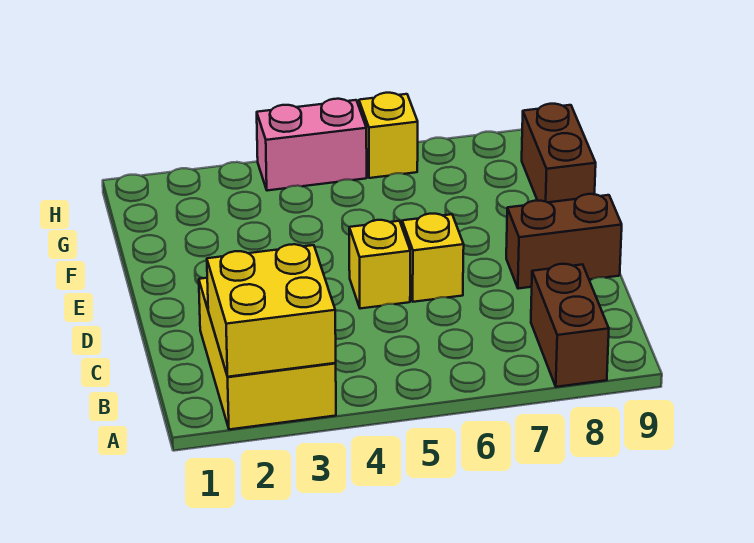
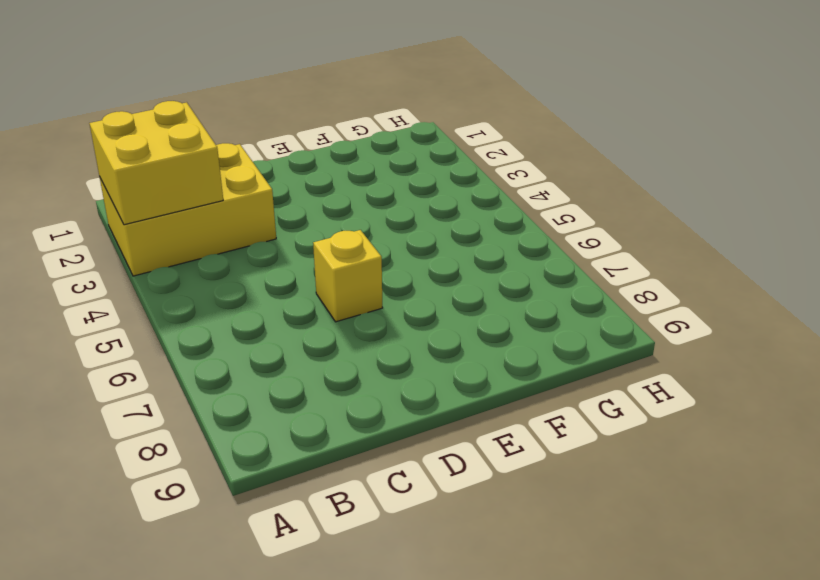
none -> brown 1x2 brick [531,264,609,387]
none -> yellow 1x1 brick [349,220,410,309]

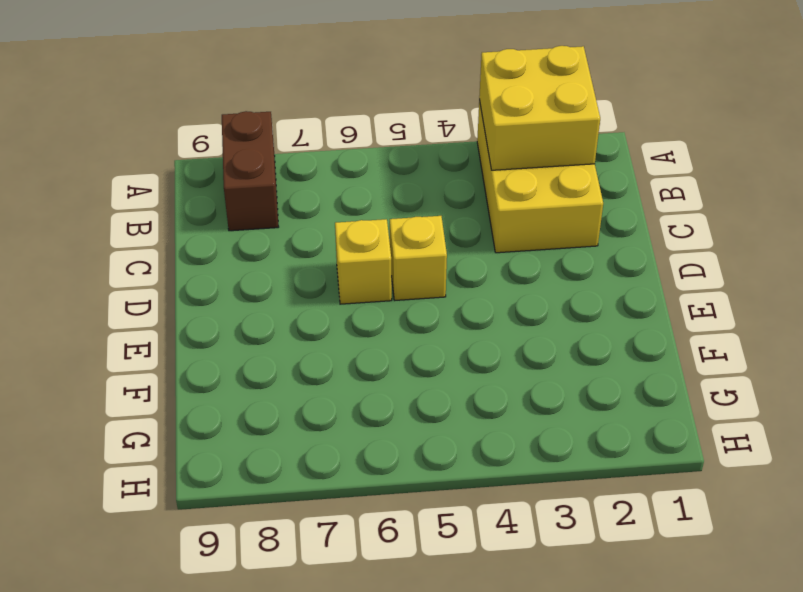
none -> brown 1x2 brick [506,194,622,289]
none -> brown 1x2 brick [522,104,596,202]

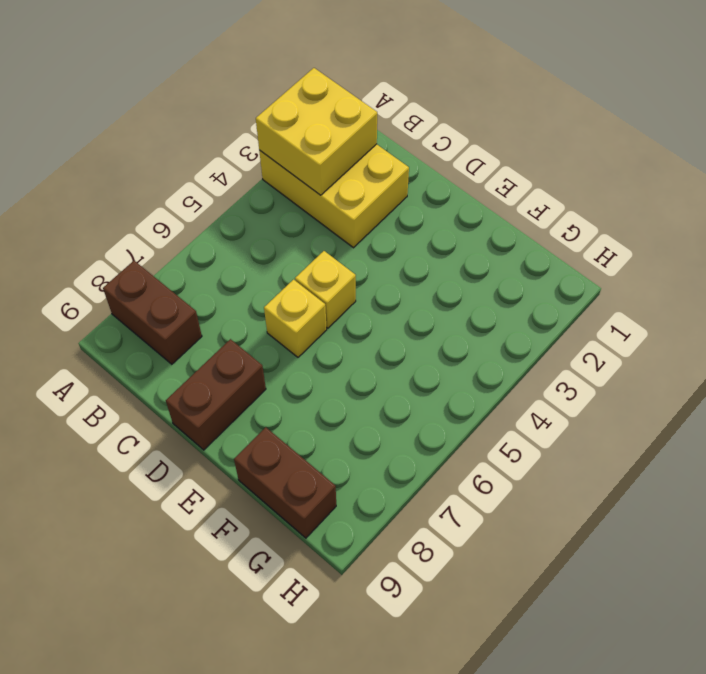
none -> pink 1x2 brick [257,99,367,191]
none -> yellow 1x1 brick [359,93,418,178]

